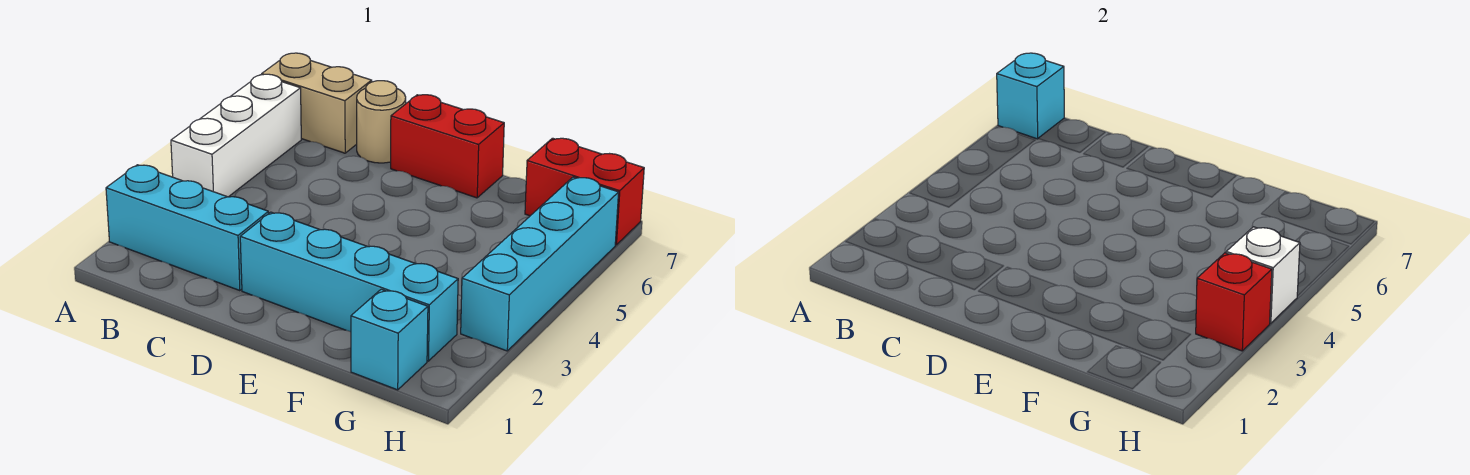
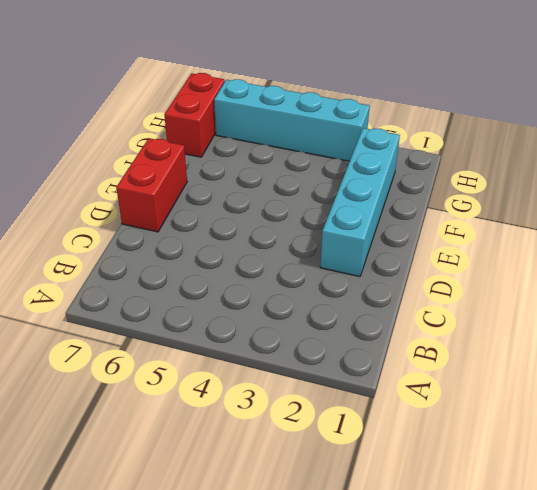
none -> cyan 1x3 brick [106,165,269,291]
none -> white 1x3 brick [171,74,301,197]
none -> tan 1x2 brick [262,53,372,153]

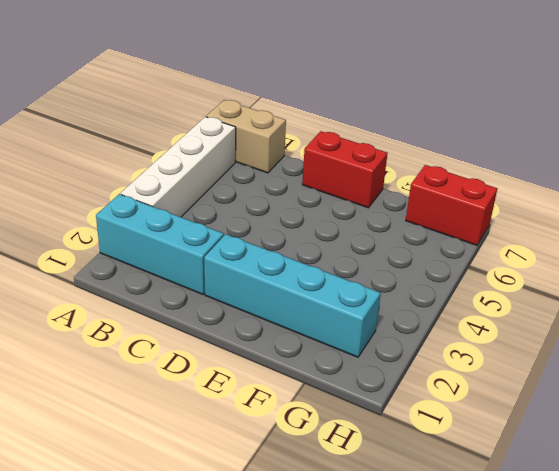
white 1x4 brick [120,117,236,217] -> white 1x3 brick [171,74,301,197]
none -> tan 1x1 round brick [357,81,406,163]
none -> cyan 1x1 brick [351,289,428,390]
none -> cyan 1x4 brick [461,177,619,351]

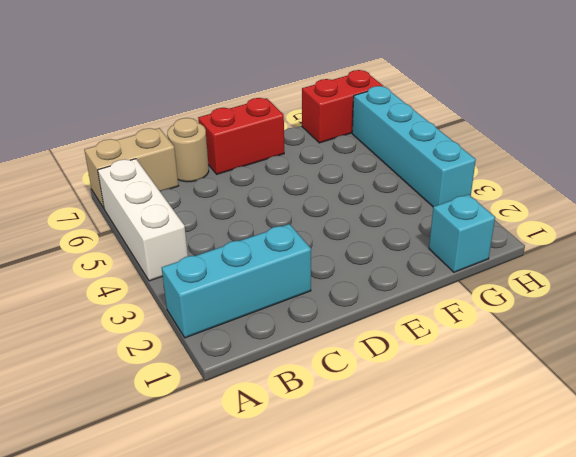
none -> cyan 1x4 brick [240,212,458,361]
none -> cyan 1x1 brick [997,53,1064,139]
none -> red 1x1 brick [1196,253,1272,351]

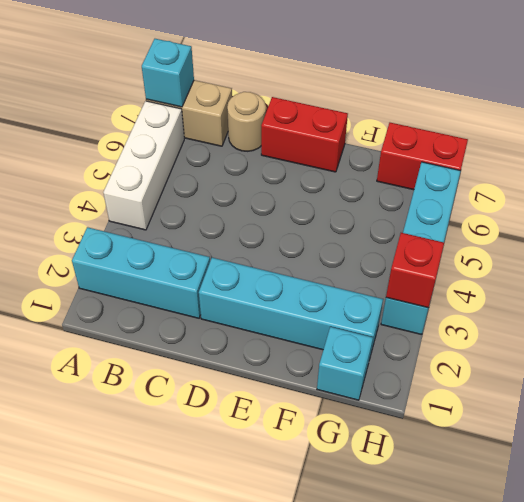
none -> white 1x1 brick [1226,227,1300,323]

